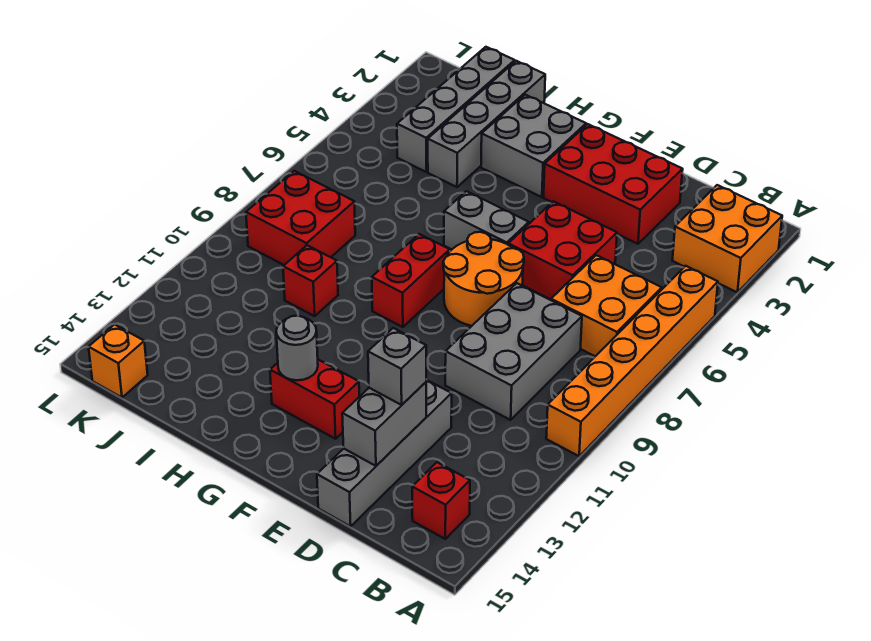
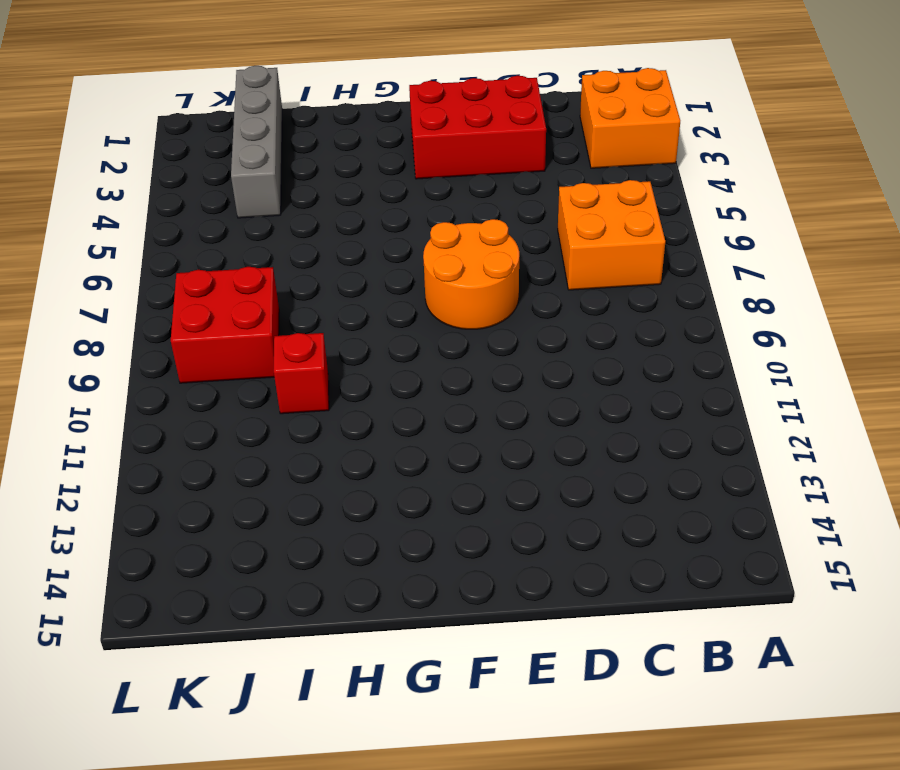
none -> orange 1x6 brick [546,266,718,456]
none -> red 1x1 brick [412,462,470,539]
none -> grey 2x3 brick [445,283,582,420]

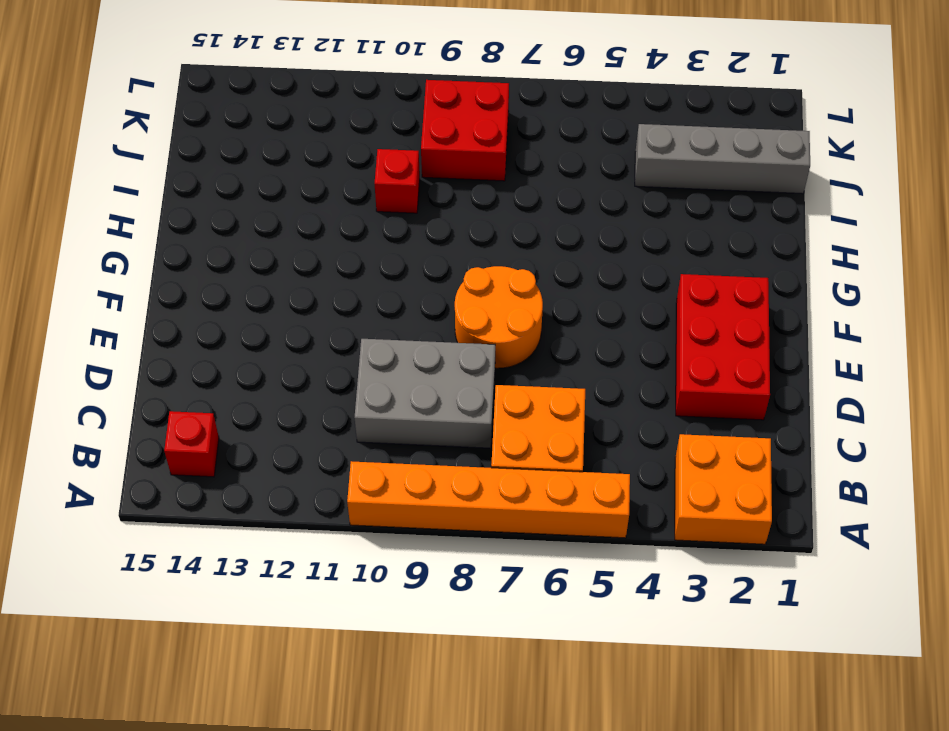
none -> red 2x2 brick [508,201,617,299]
none -> grey 1x4 brick [317,380,452,526]
none -> grey 1x2 brick [444,191,529,249]

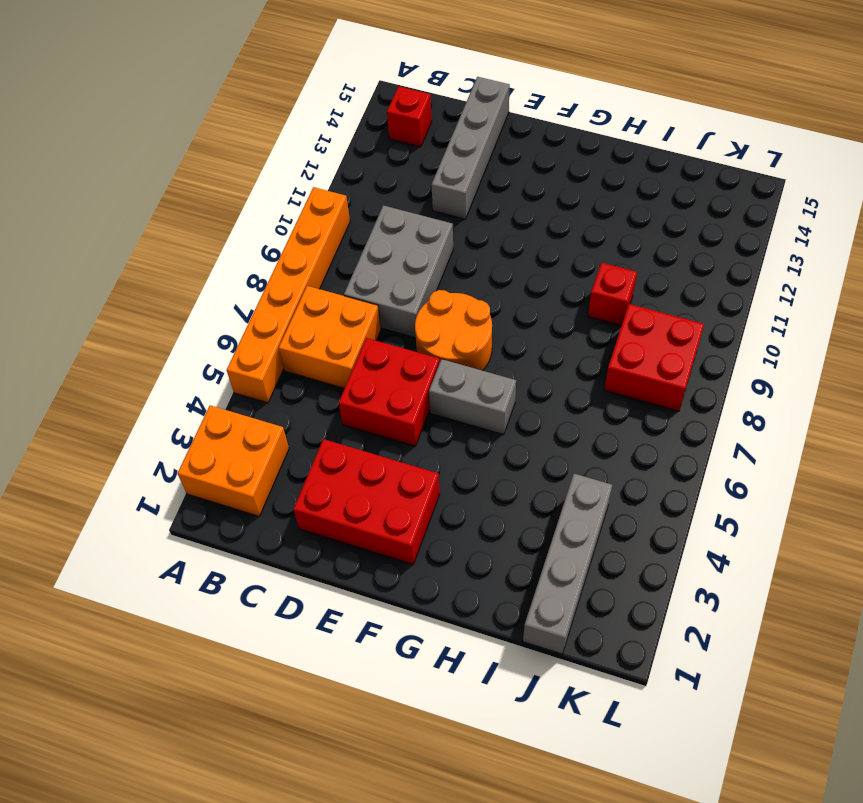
none -> red 1x2 brick [270,360,359,439]
none -> grey 2x2 brick [481,95,586,197]
none -> red 1x2 brick [372,234,450,327]

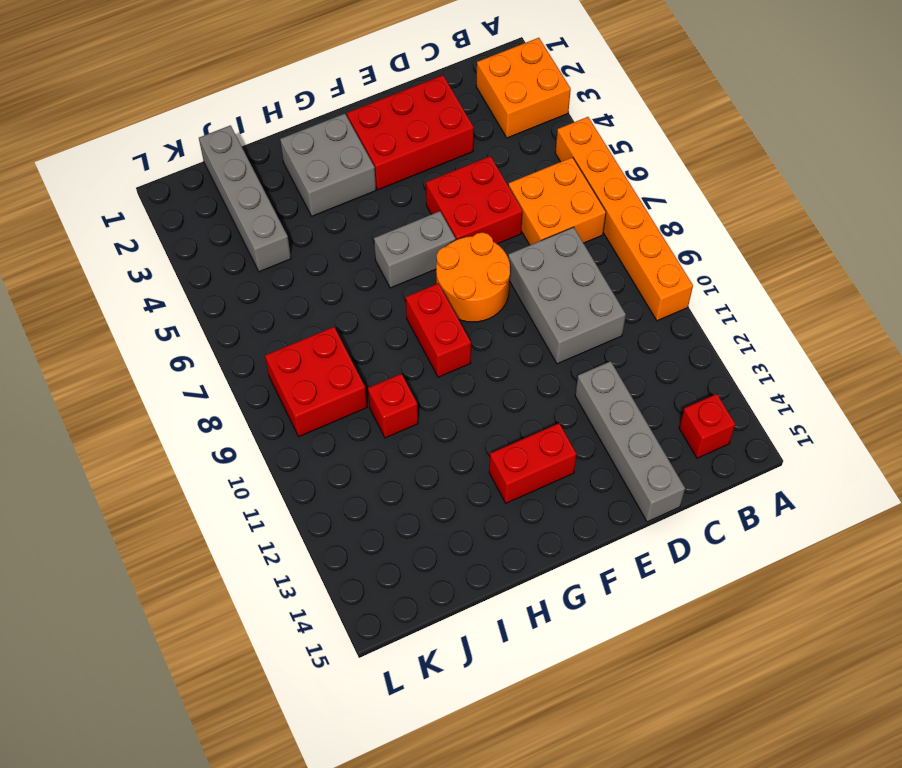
none -> grey 1x4 brick [428,61,545,187]
none -> orange 1x1 brick [89,325,148,398]
none -> grey 1x2 brick [342,382,426,466]

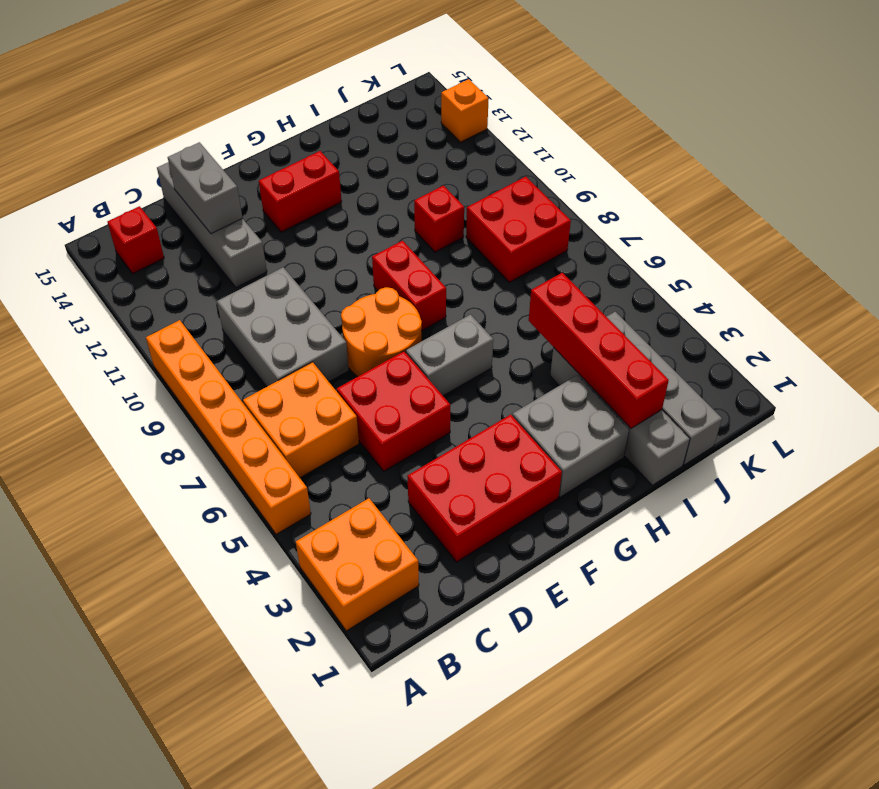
red 1x4 brick [529,273,669,428] -> none
orange 1x1 brick [441,79,489,142] -> orange 1x1 brick moved to [89,325,148,398]
none -> grey 1x1 round brick [276,316,318,380]
none -> grey 1x1 brick [368,328,426,405]

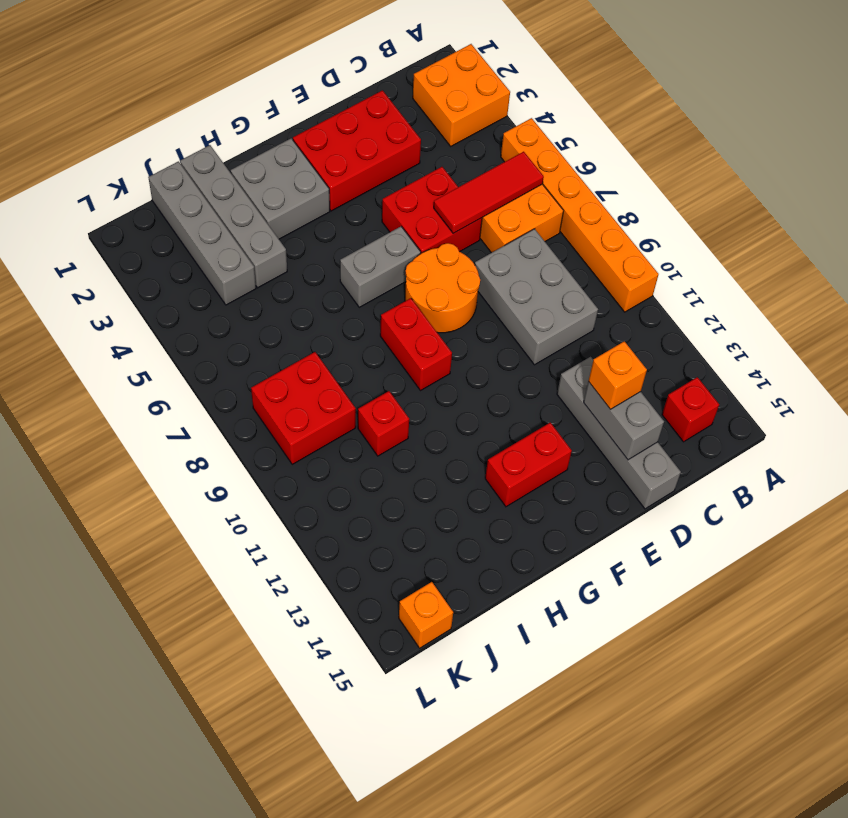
red 1x3 tile [434,152,544,233] -> none
orange 1x1 brick [588,341,647,409] -> grey 1x1 brick [368,328,426,405]
none -> grey 1x1 round brick [276,316,318,380]

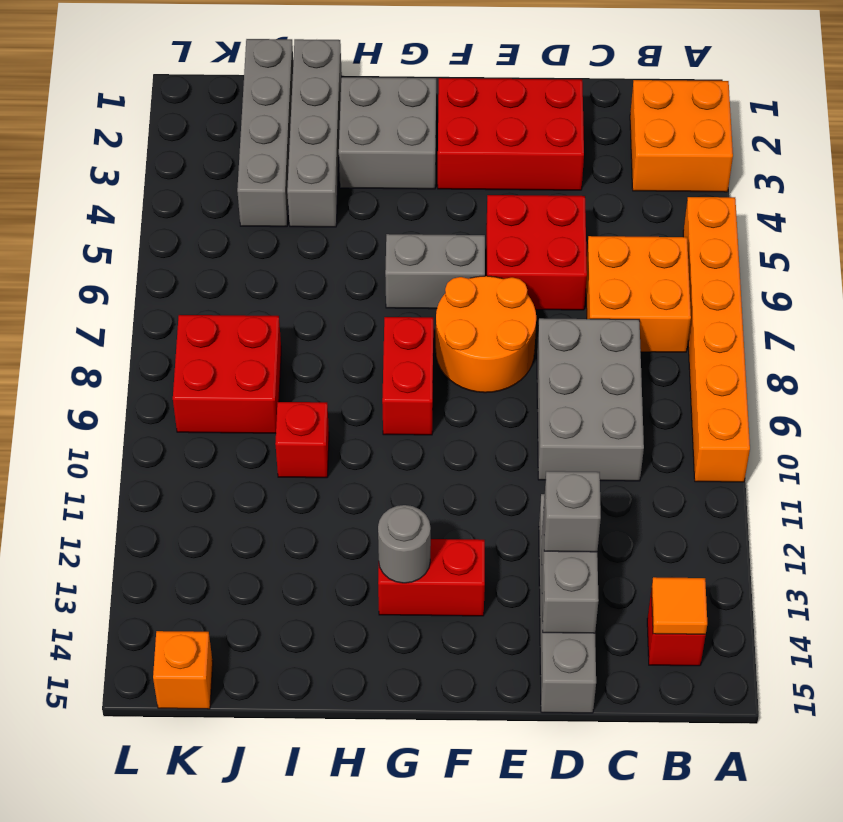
orange 1x1 tile [651,577,707,634] -> none

